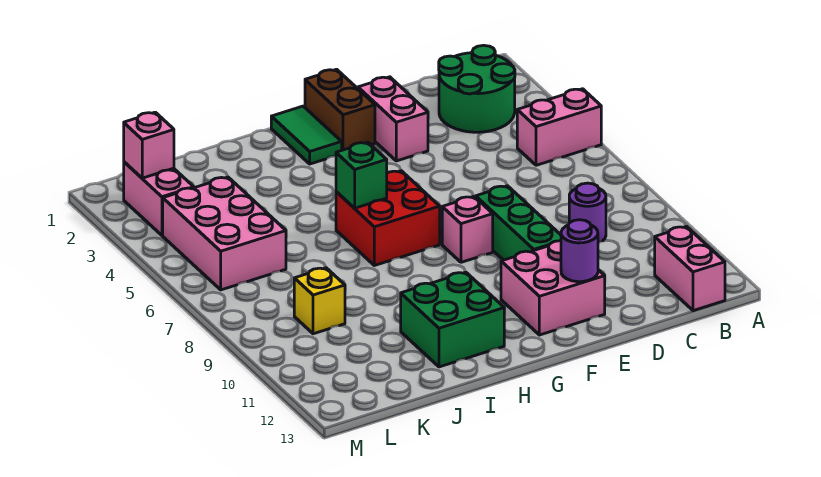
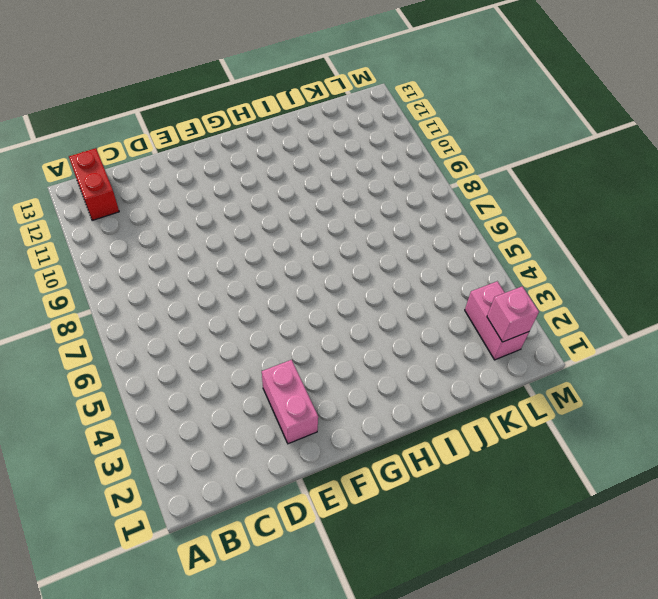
red 1x2 brick [69,148,119,221] -> pink 1x2 brick [655,227,725,311]
none -> pink 1x2 brick [517,89,601,165]
none -> green 2x2 round brick [439,45,515,132]
none -> purple 1x1 round brick [569,183,606,243]

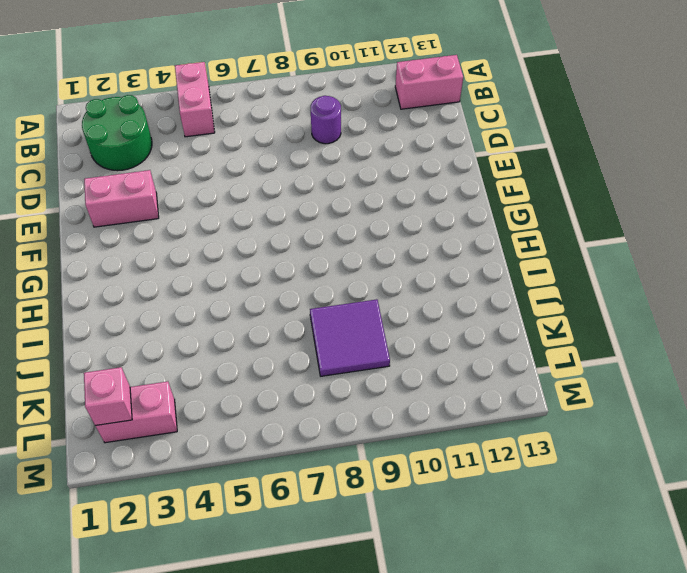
purple 2x2 tile [310,299,390,376] -> yellow 1x1 brick [294,268,345,334]
none -> green 1x3 brick [476,186,561,260]
none -> pink 2x2 brick [501,241,605,335]
none -> brown 1x2 brick [305,69,375,150]

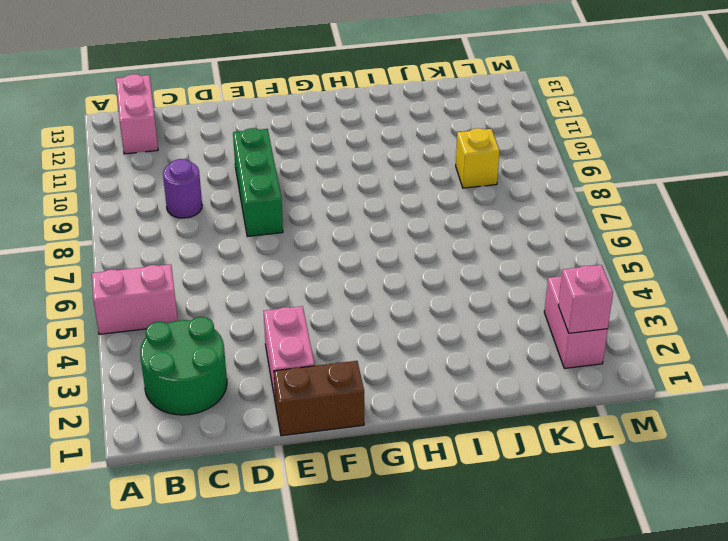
brown 1x2 brick [274,361,364,436] -> brown 1x2 brick turned to [305,69,375,150]
none -> pink 2x2 brick [501,241,605,335]
none -> pink 1x1 brick [442,196,493,262]
none -> green 1x2 tile [271,106,342,164]

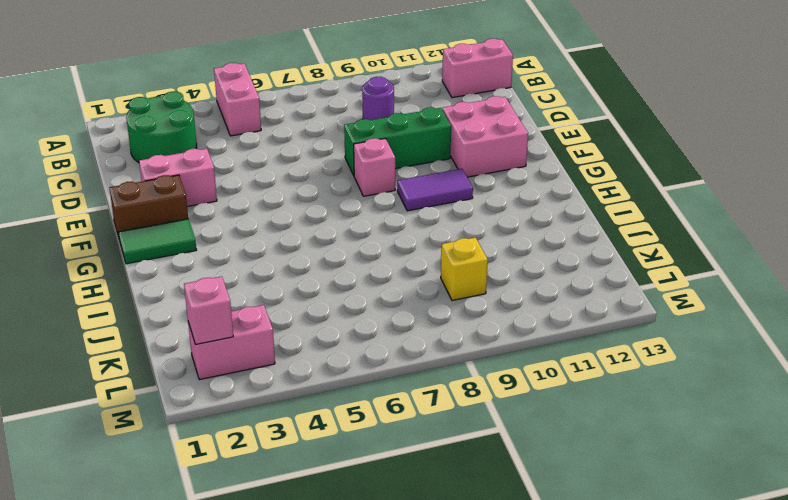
purple 1x2 tile [397,169,473,211] -> none
none -> red 2x2 brick [336,171,440,266]
none -> green 2x2 brick [401,272,504,367]
none -> pink 2x3 brick [163,177,286,290]

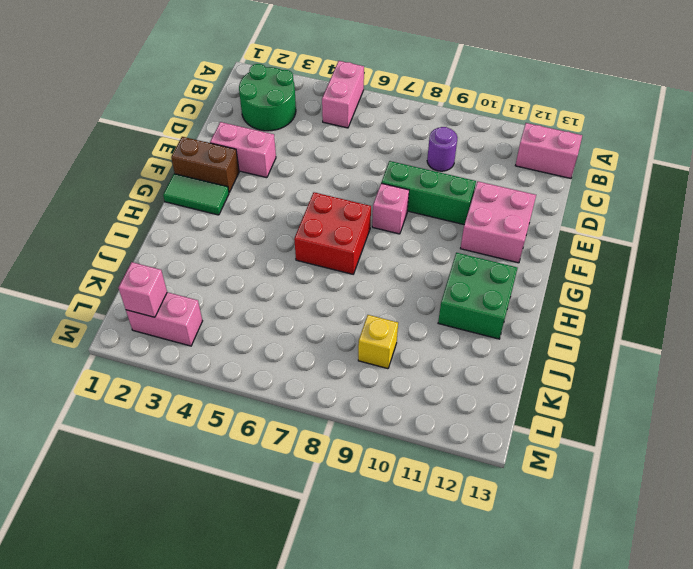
none -> pink 2x3 brick [163,177,286,290]
none -> purple 1x1 round brick [561,220,598,282]
none -> green 1x1 brick [336,142,387,208]

